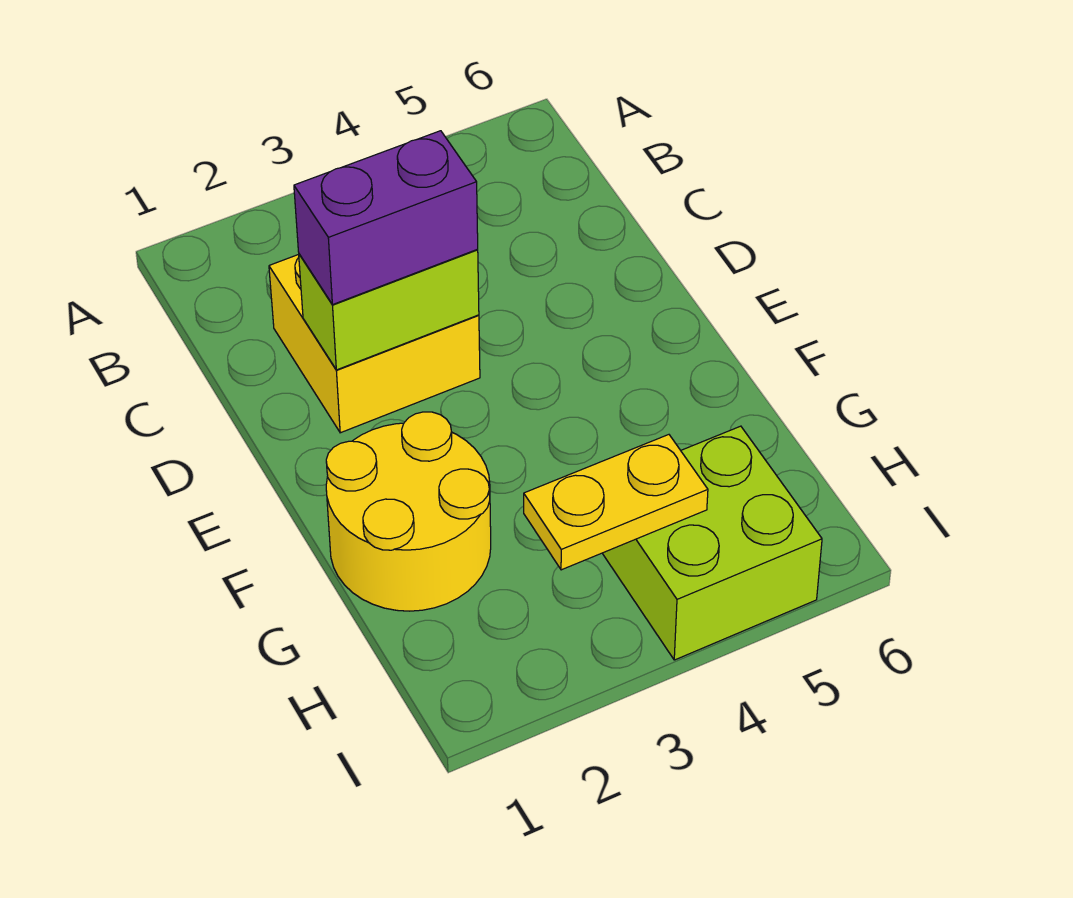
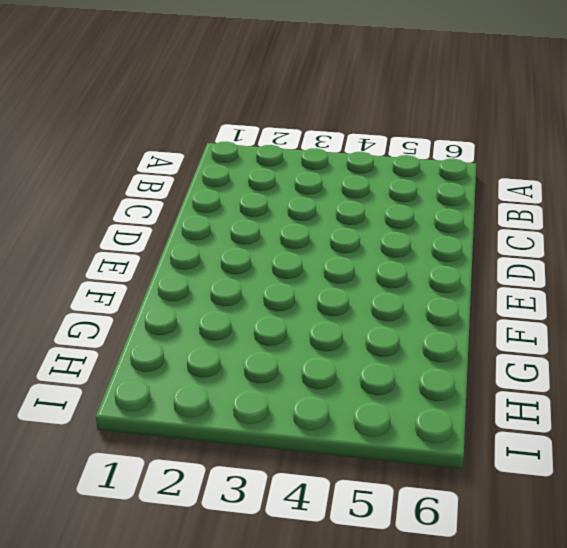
none -> yellow 2x2 brick [269,254,480,433]
none -> yellow 2x2 round brick [326,412,491,611]

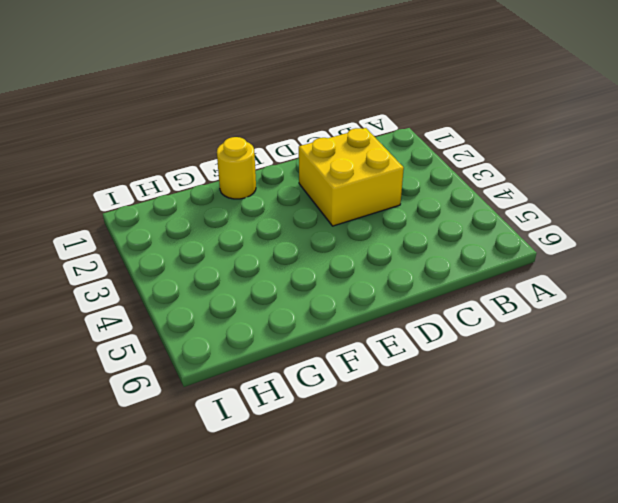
yellow 1x1 round brick [217,137,256,199] -> yellow 2x2 round brick [326,412,491,611]
none -> lime 2x2 brick [602,426,822,660]
none -> lime 1x2 brick [299,249,479,370]

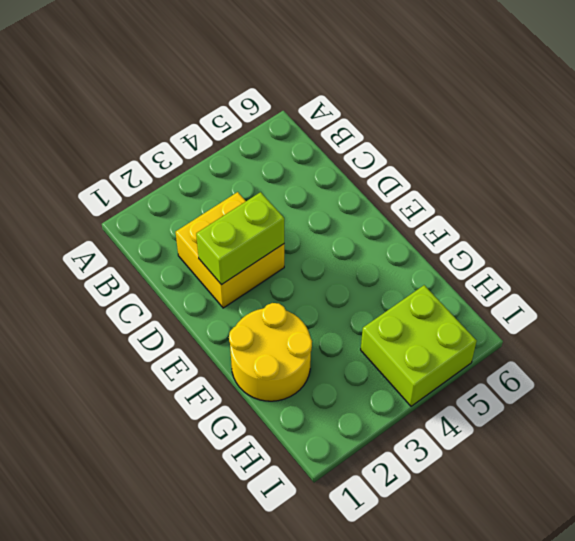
none -> yellow 1x2 plate [524,435,708,570]
none -> purple 1x2 brick [294,131,478,305]

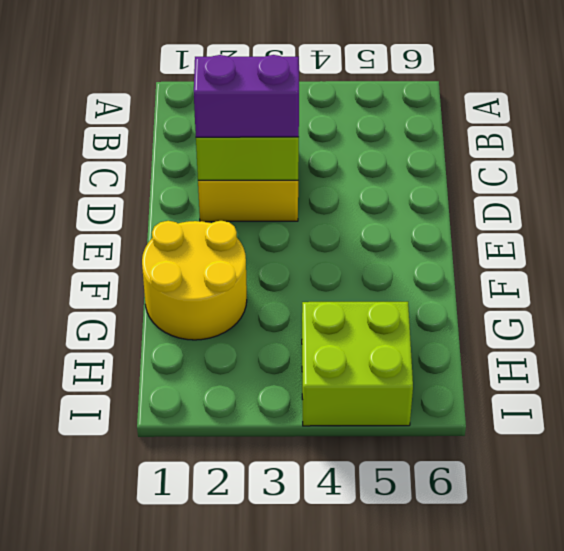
none -> yellow 1x2 plate [524,435,708,570]

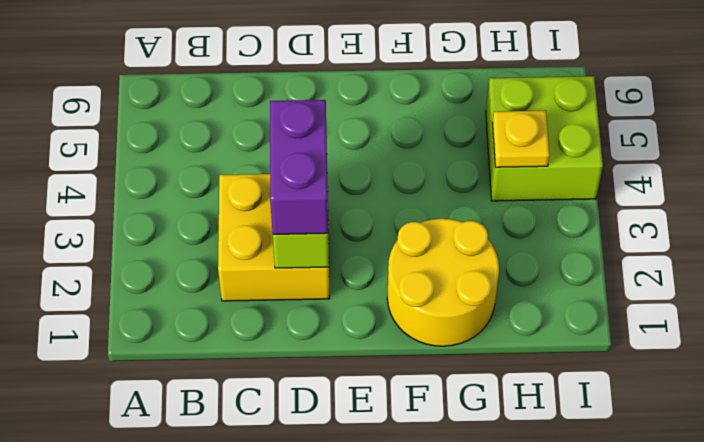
yellow 1x1 plate [492,111,550,167] -> yellow 1x2 plate [524,435,708,570]

